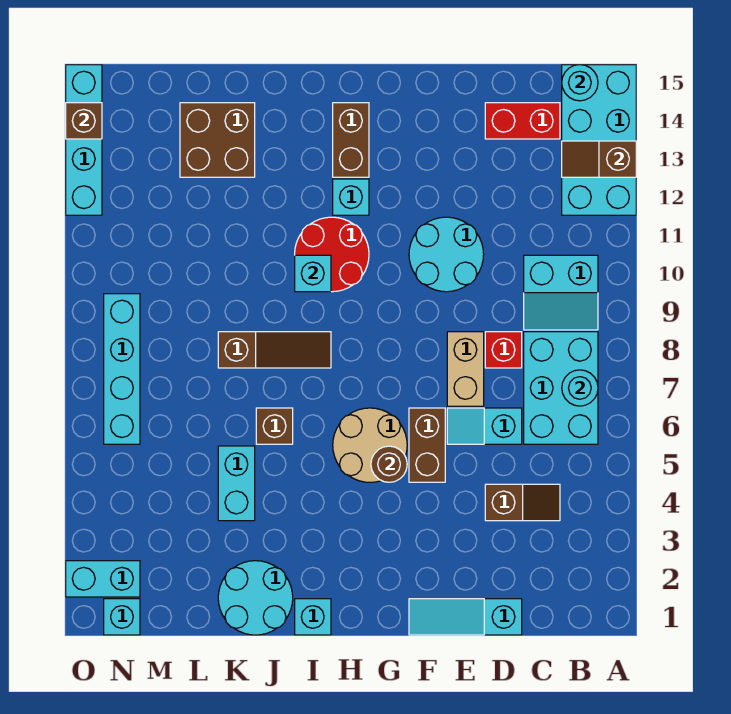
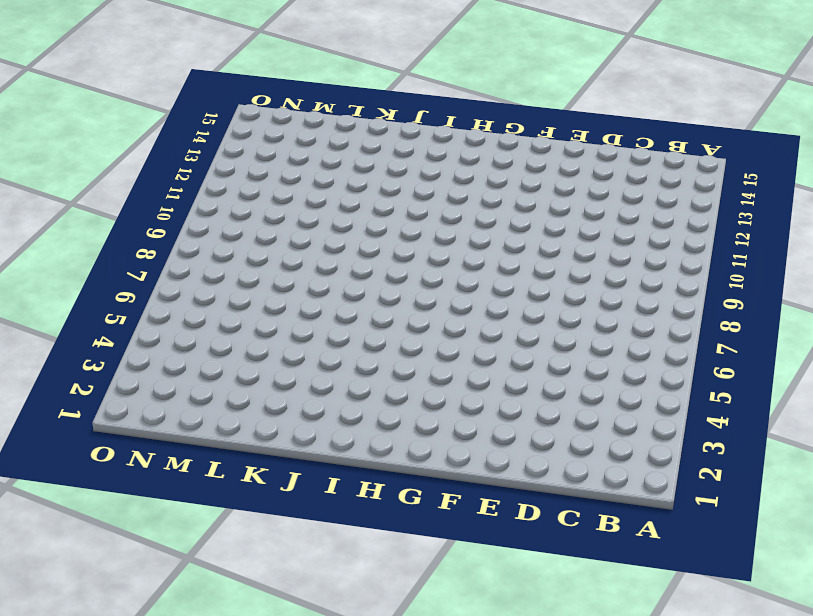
none -> cyan 2x4 brick [562,65,636,215]
none -> cyan 2x3 brick [524,332,598,444]
none -> cyan 2x2 slope [524,255,598,330]
none -> brown 1x2 slope [485,484,560,521]

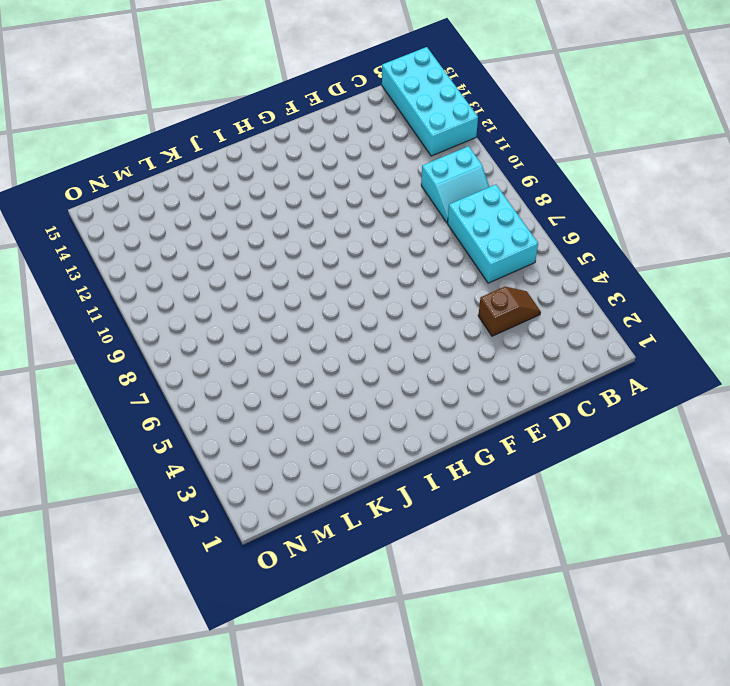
none -> red 1x2 brick [485,103,560,139]
none -> cyan 1x3 slope [409,599,522,635]
none -> cyan 1x2 slope [447,408,522,444]
none -> red 1x1 brick [485,332,522,368]

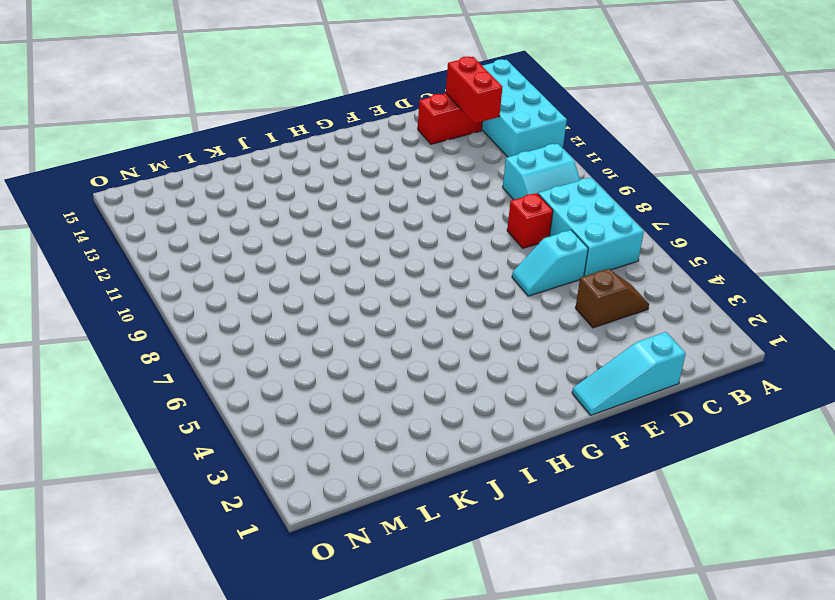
red 1x2 brick [446,56,502,123] -> none
none -> tan 1x2 brick [447,332,484,406]
none -> cyan 2x2 round brick [409,217,484,292]
none -> brown 1x2 brick [409,408,445,482]
none -> tan 2x2 round brick [333,408,407,482]

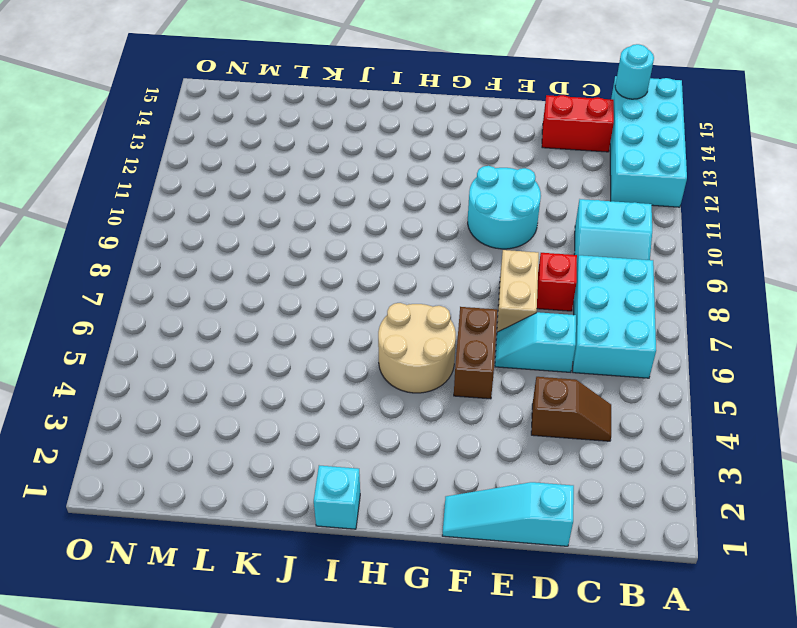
none -> red 2x2 round brick [295,217,369,292]
none -> cyan 1x1 brick [333,179,369,215]
none -> brown 1x2 brick [333,103,369,177]
none -> brown 1x3 slope [218,332,331,368]

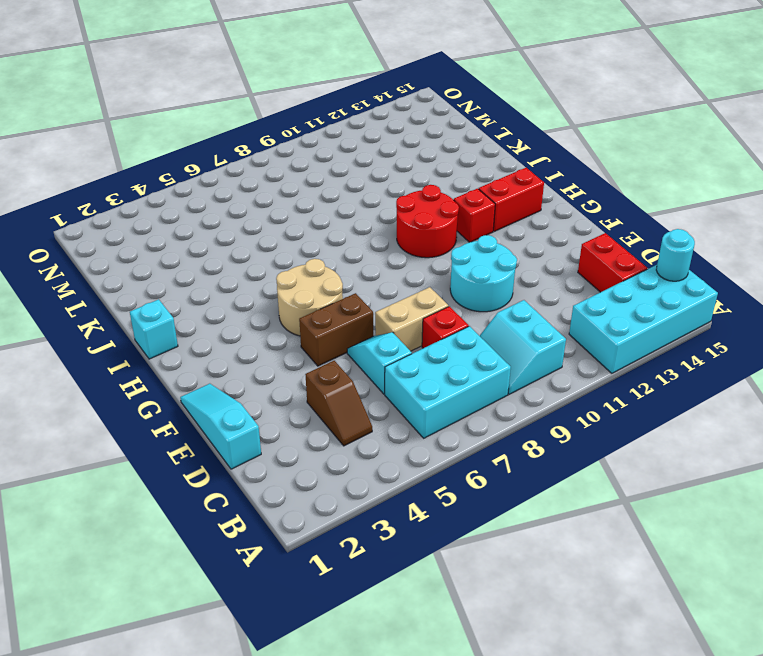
red 1x1 brick [454,189,495,242] -> cyan 1x1 brick [333,179,369,215]
red 1x2 brick [479,168,544,231] -> brown 1x2 brick [333,103,369,177]
none -> brown 1x3 slope [218,332,331,368]
none -> cyan 2x2 round brick [218,561,293,635]
none -> brown 1x1 brick [256,408,293,444]
none -> cyan 1x2 brick [218,446,255,521]

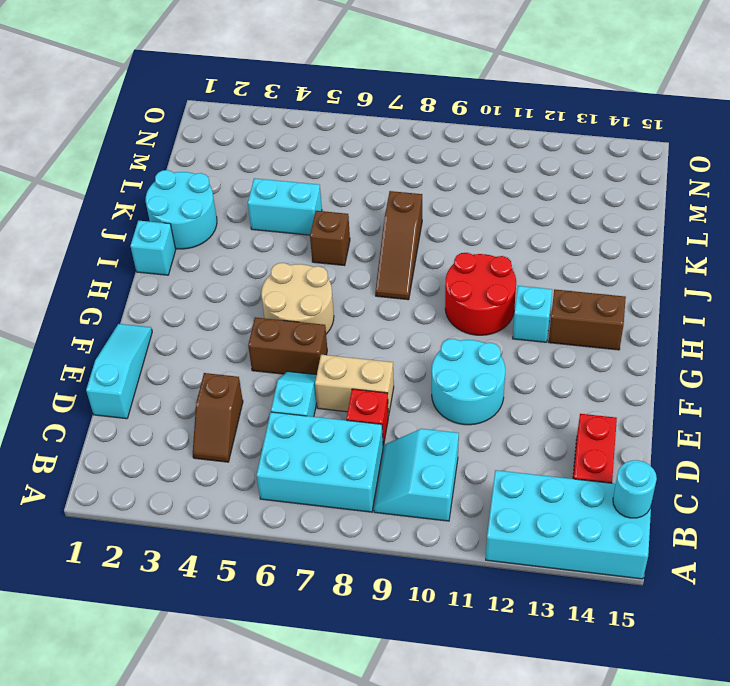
none -> brown 2x2 brick [180,103,255,177]
none -> cyan 1x1 brick [104,599,140,635]
none -> cyan 1x2 brick [66,561,140,597]
none -> cyan 1x4 brick [104,294,140,444]

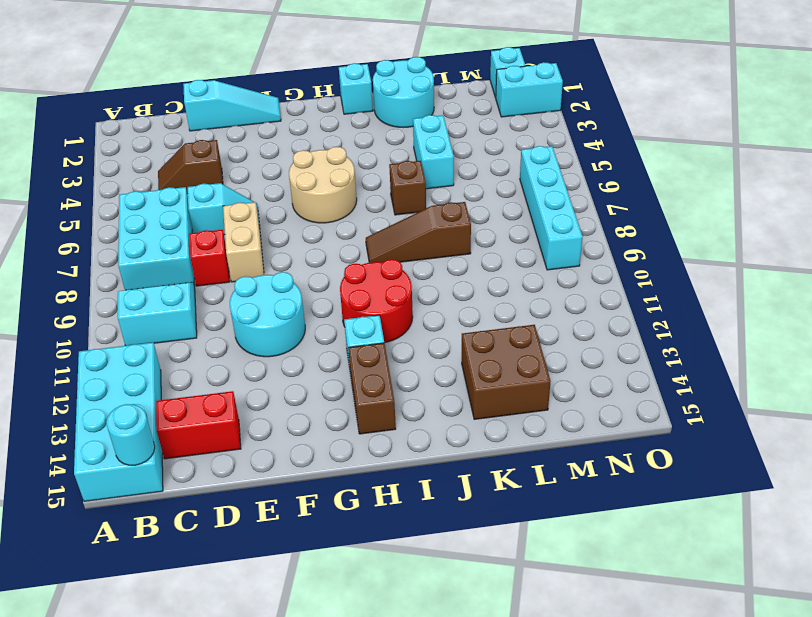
none -> brown 1x2 brick [409,408,445,482]
none -> cyan 1x4 brick [66,65,102,215]
none -> brown 1x2 slope [562,141,636,177]
none -> cyan 1x1 round brick [562,370,598,406]

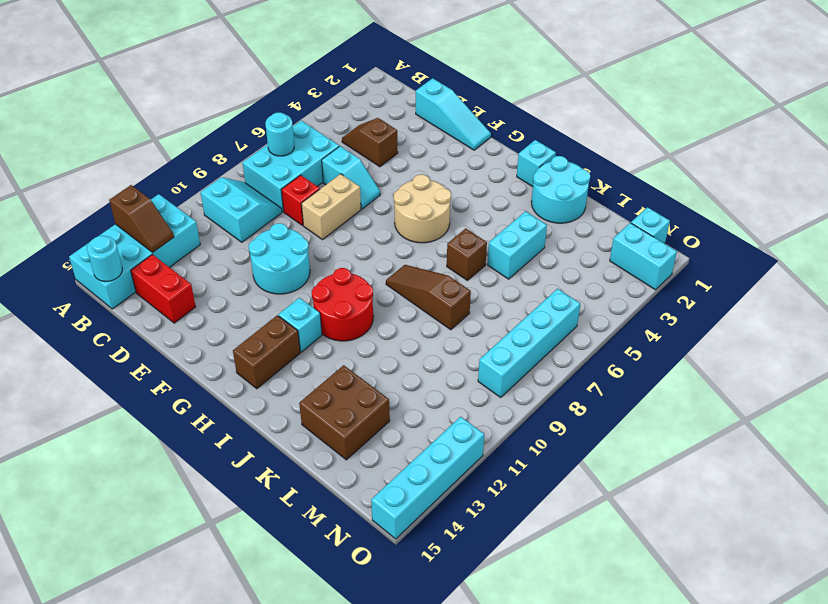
none -> brown 1x2 brick [409,408,445,482]
none -> brown 1x1 round brick [371,446,407,482]
none -> cyan 1x1 brick [295,255,331,292]
none -> brown 1x1 brick [66,103,102,139]

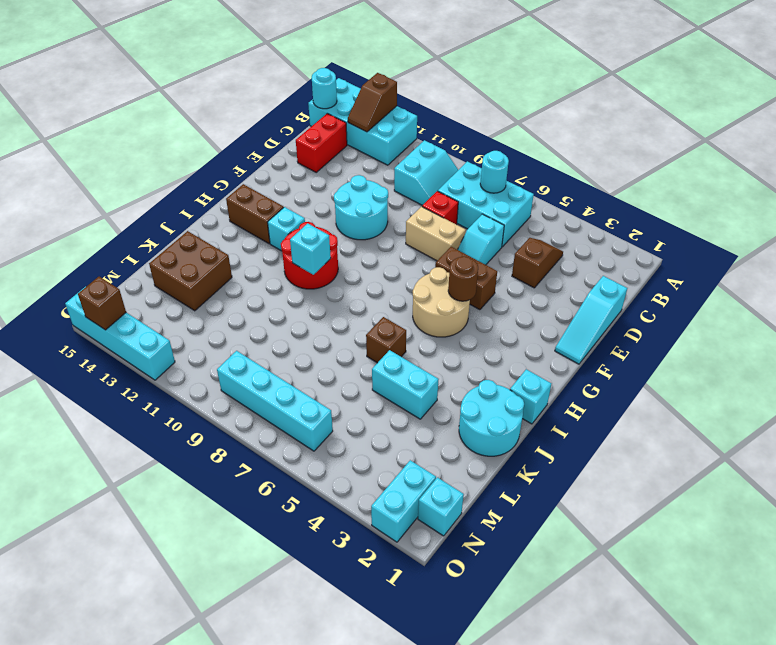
none -> brown 1x3 slope [218,332,331,368]

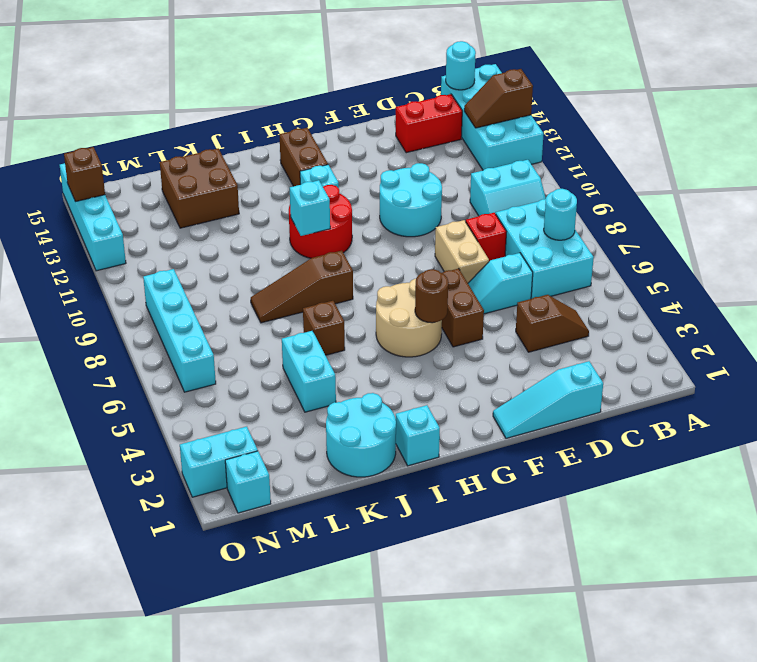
brown 1x3 slope [251,251,353,323] -> brown 1x3 slope turned to [218,332,331,368]

